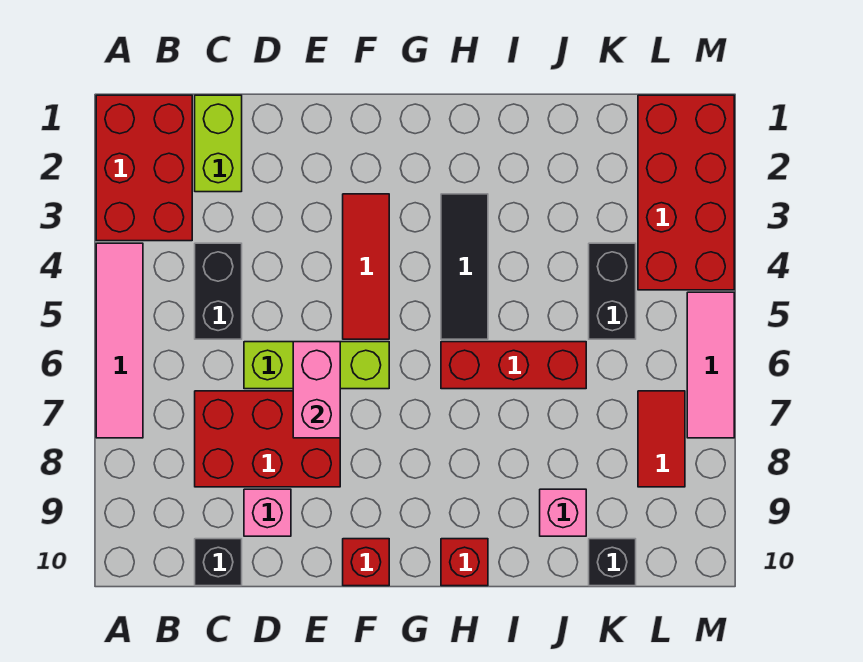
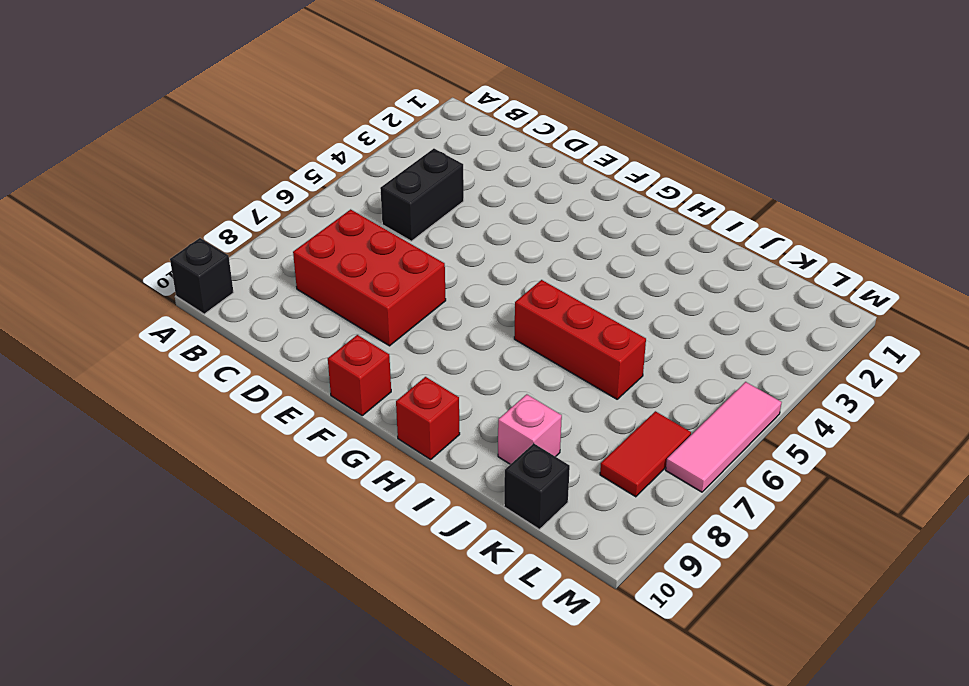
black 1x1 brick [170,238,234,314] -> black 1x1 brick moved to [195,539,242,586]
none -> red 2x3 brick [96,95,192,241]
none -> pink 1x4 tile [96,243,143,438]
none -> lime 1x2 brick [195,95,242,192]

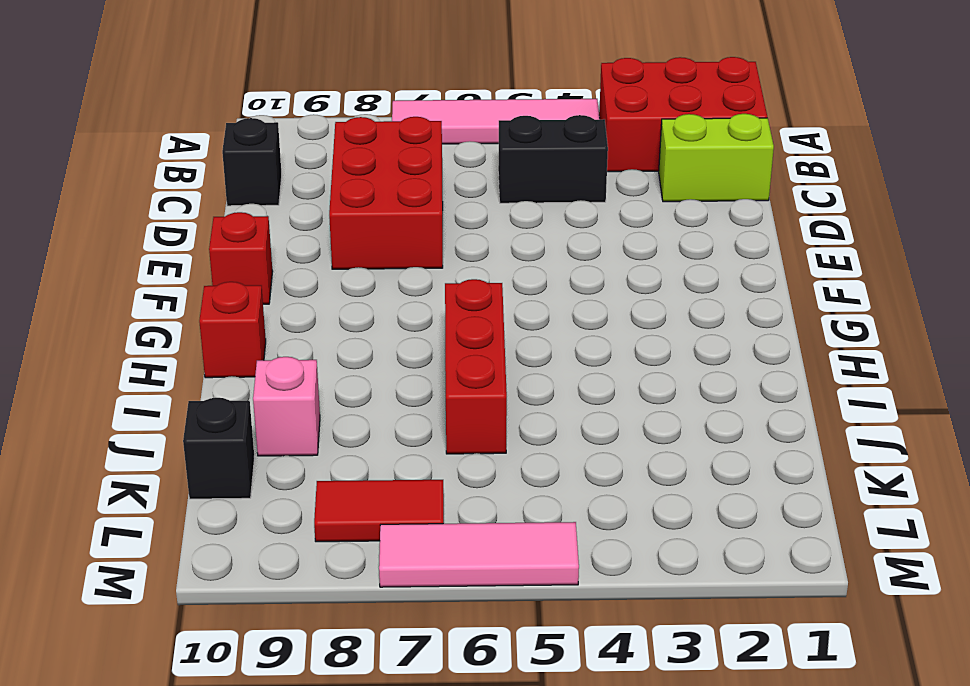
none -> lime 1x3 brick [244,342,389,389]
none -> pink 1x1 brick [244,489,291,536]
none -> red 1x3 tile [343,194,389,339]

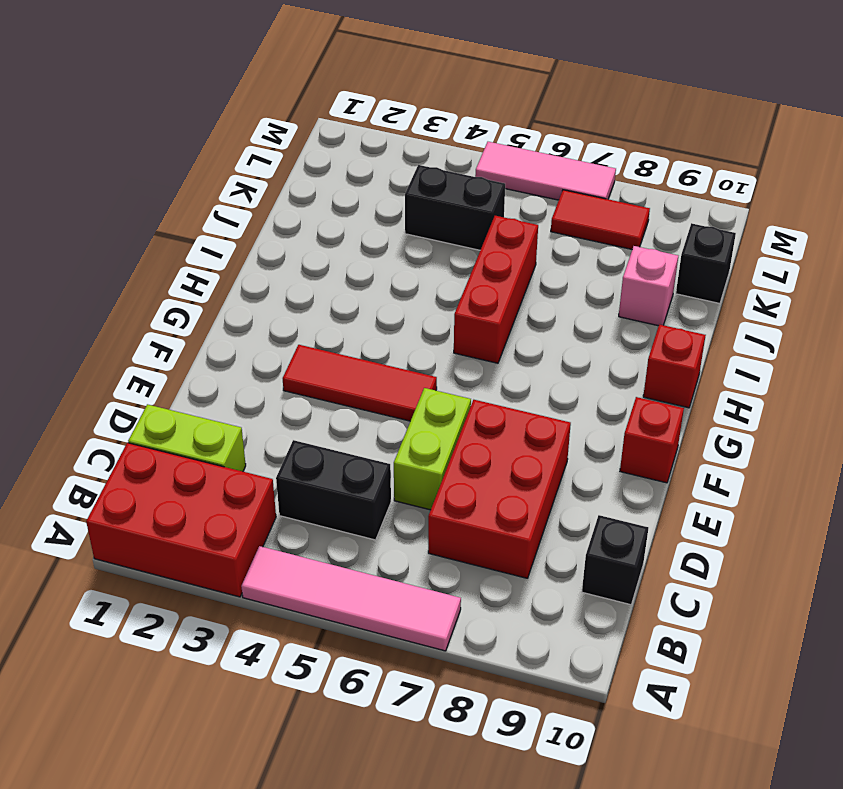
lime 1x2 brick [394,388,471,510] -> lime 1x3 brick [244,342,389,389]
none -> pink 1x1 brick [244,489,291,536]
none -> black 1x3 tile [441,194,488,339]
none -> red 2x4 brick [638,95,734,290]

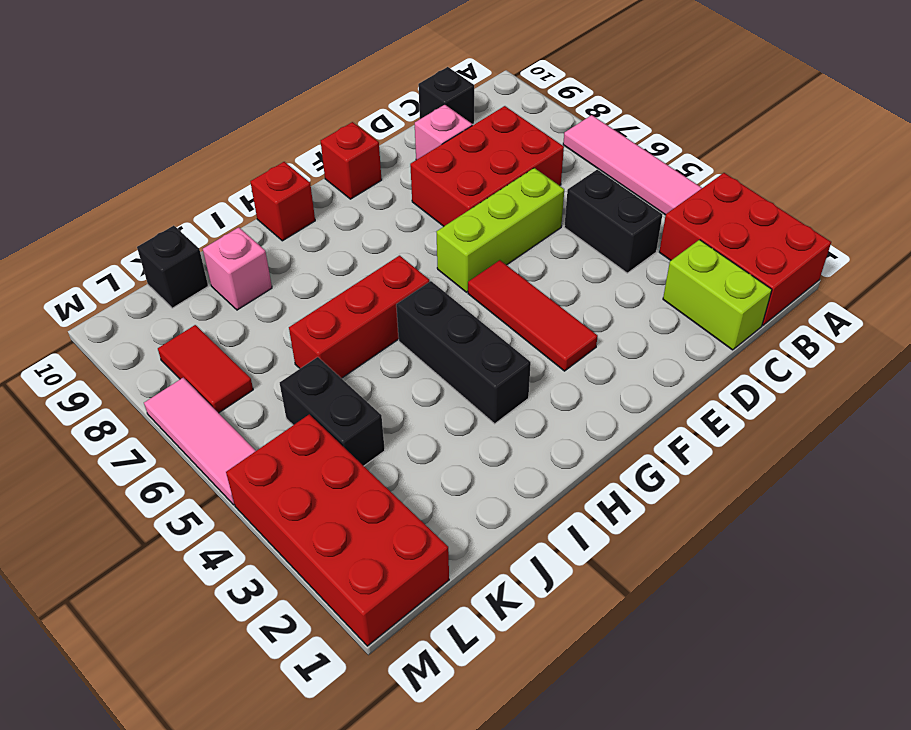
black 1x3 brick [396,281,531,424] -> black 1x3 tile [441,194,488,339]
none -> pink 1x2 brick [293,342,340,438]

